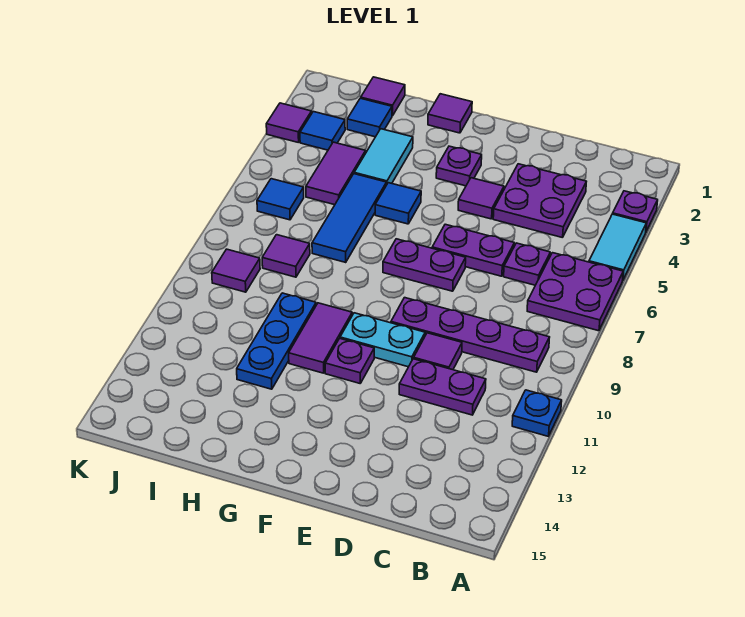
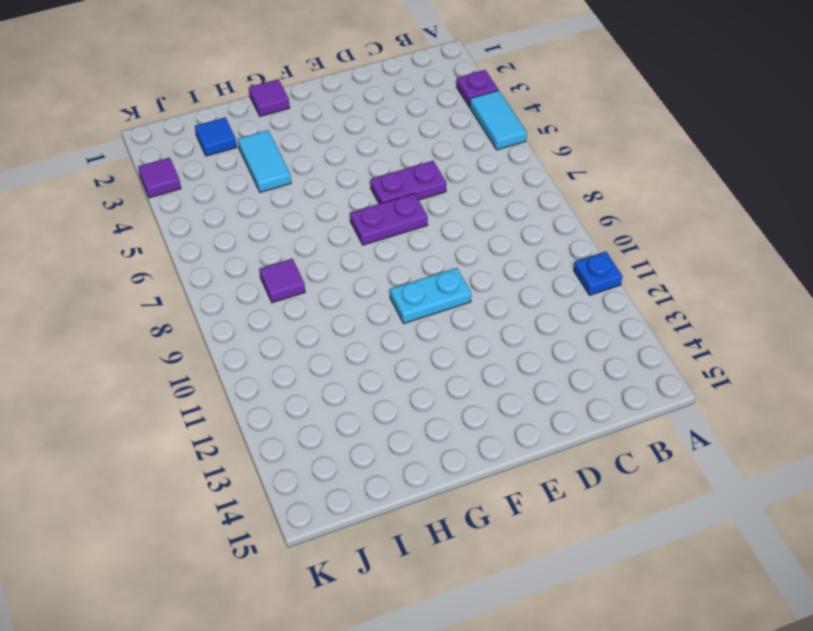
none -> purple 2x2 plate [527,253,623,331]
none -> purple 1x4 plate [391,298,550,372]
none -> purple 2x2 plate [493,164,586,238]

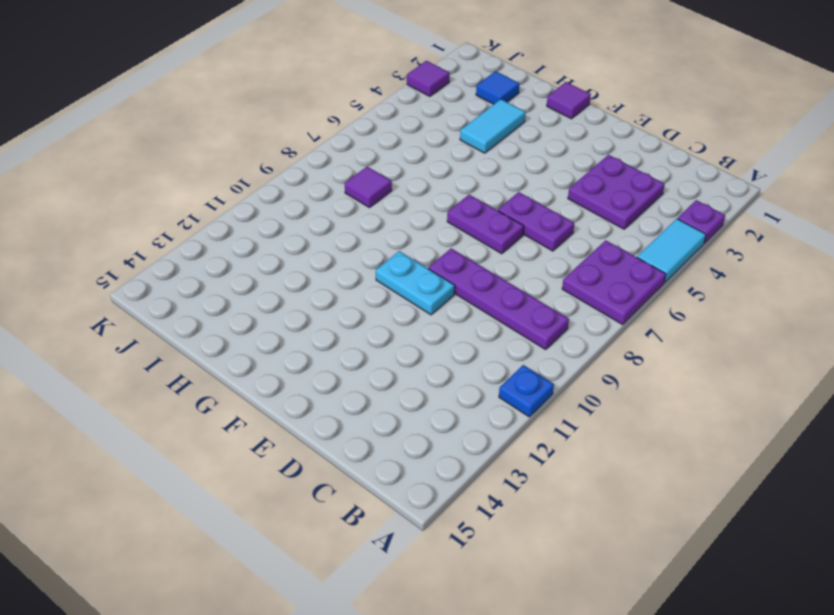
none -> purple 1x1 plate [504,243,550,285]
none -> purple 1x2 plate [399,359,486,415]
none -> purple 1x1 tile [414,333,462,370]

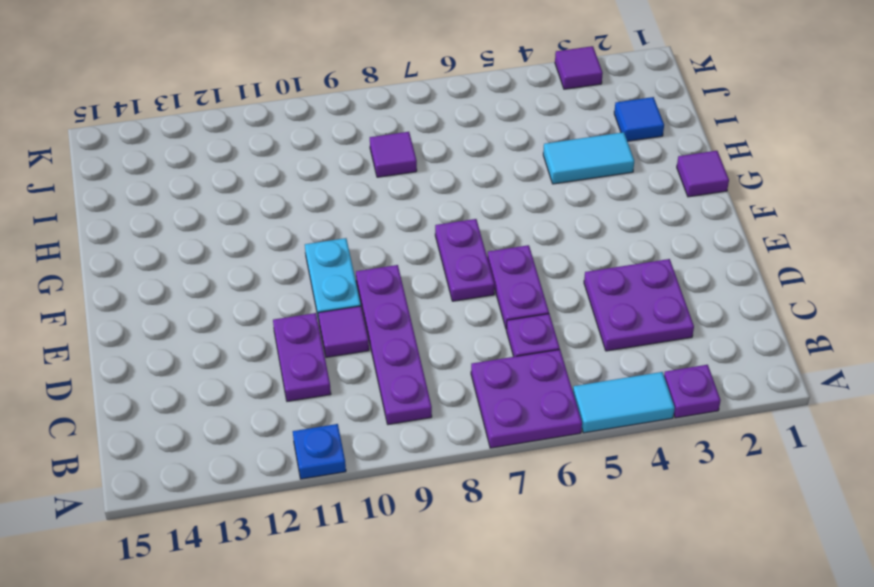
none -> purple 1x1 tile [458,178,504,219]
none -> purple 1x1 plate [436,146,482,186]
none -> purple 1x1 plate [325,338,374,383]

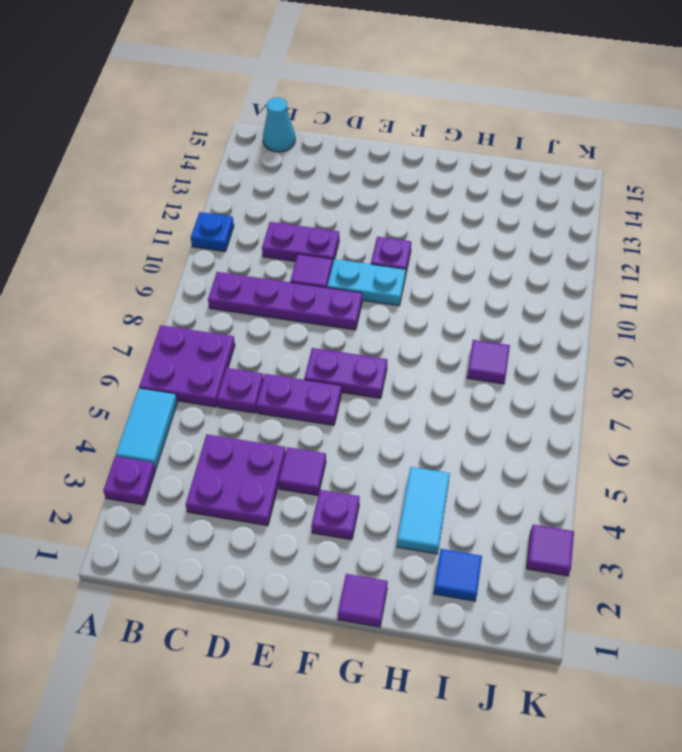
cyan 1x1 cone [263,98,295,152] -> none
none -> blue 1x1 tile [375,183,421,224]
none -> purple 1x2 tile [289,303,352,373]
none -> blue 1x3 tile [312,174,386,262]

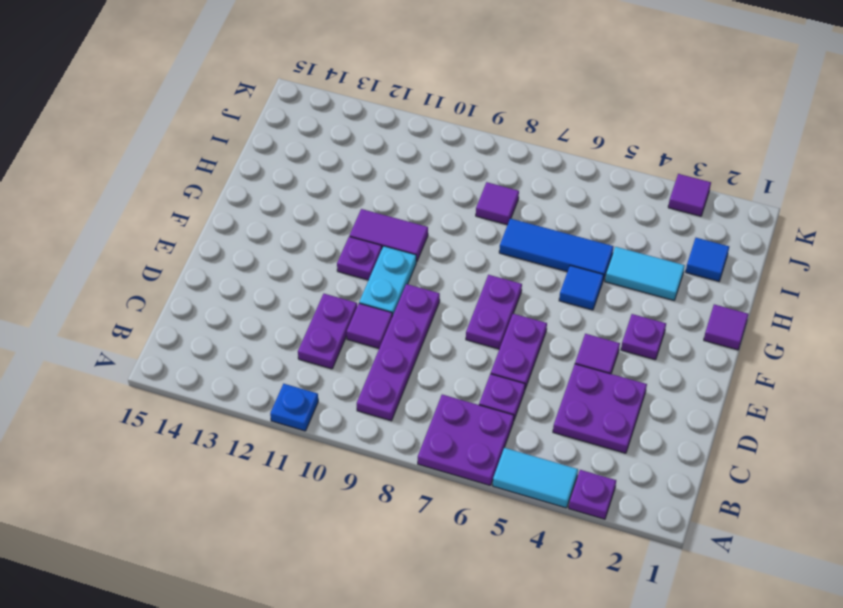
none -> blue 1x3 plate [237,293,316,389]
none -> purple 1x1 tile [361,77,405,116]
none -> purple 1x2 tile [306,142,366,205]

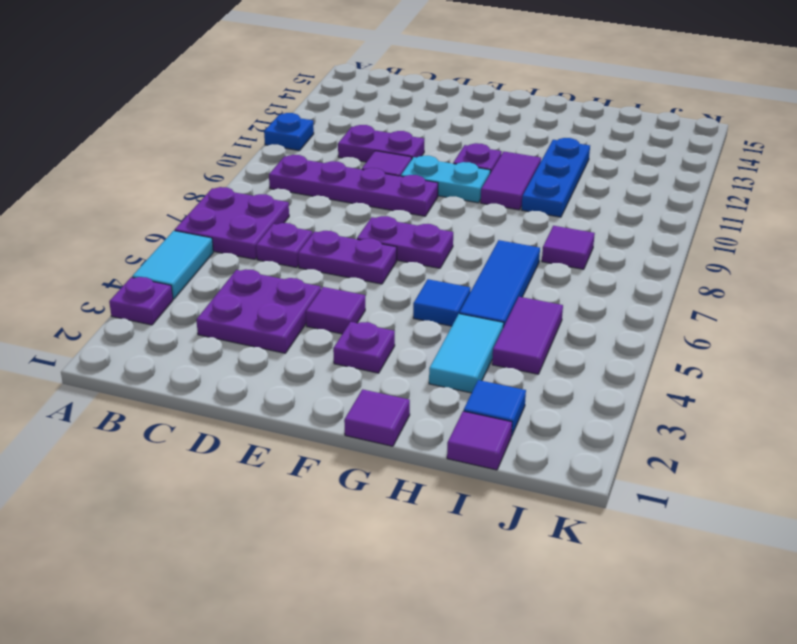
none -> blue 1x1 tile [300,112,345,150]
none -> blue 1x1 tile [257,179,304,220]
none -> purple 1x1 tile [212,249,260,292]

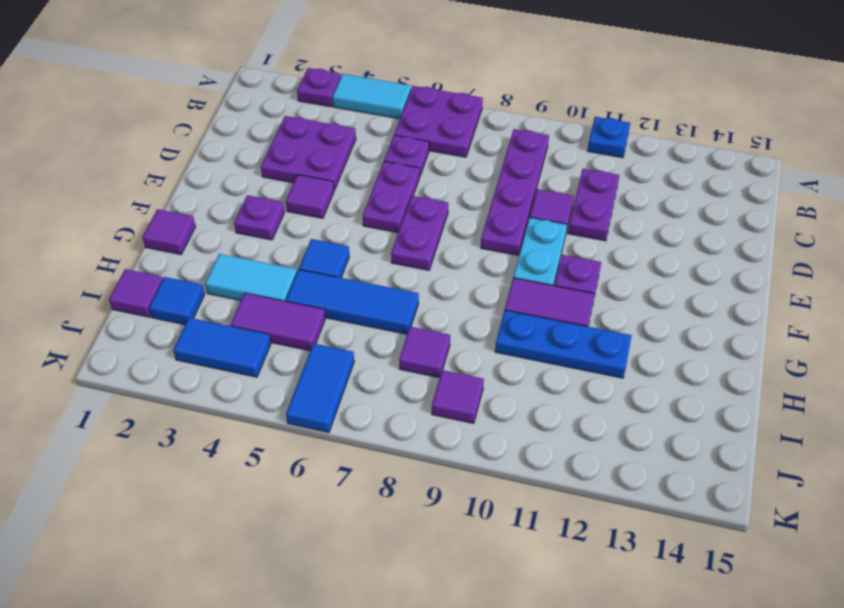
blue 1x2 tile [173,318,271,377] -> blue 1x1 tile [300,112,345,150]
blue 1x2 tile [286,343,354,432] -> blue 1x1 tile [257,179,304,220]
none -> purple 1x1 tile [266,103,312,143]

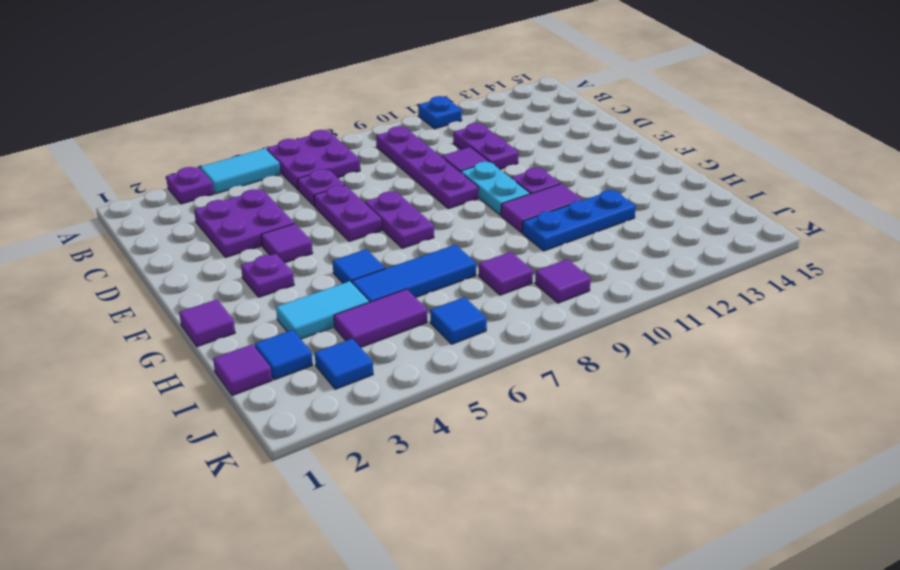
none -> purple 1x1 tile [266,103,312,143]

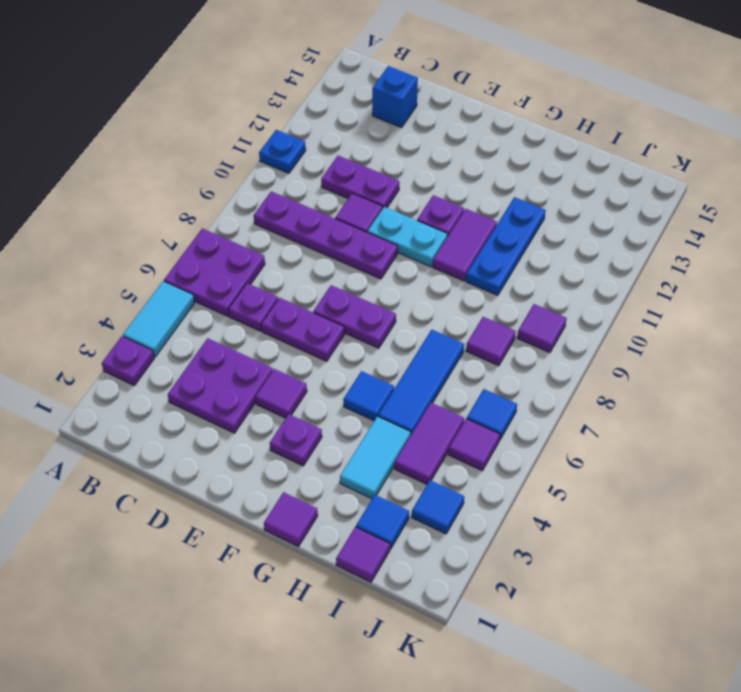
blue 1x1 brick [372,66,418,128] -> none
purple 1x1 tile [448,419,500,471] -> purple 1x1 tile moved to [266,103,312,143]

